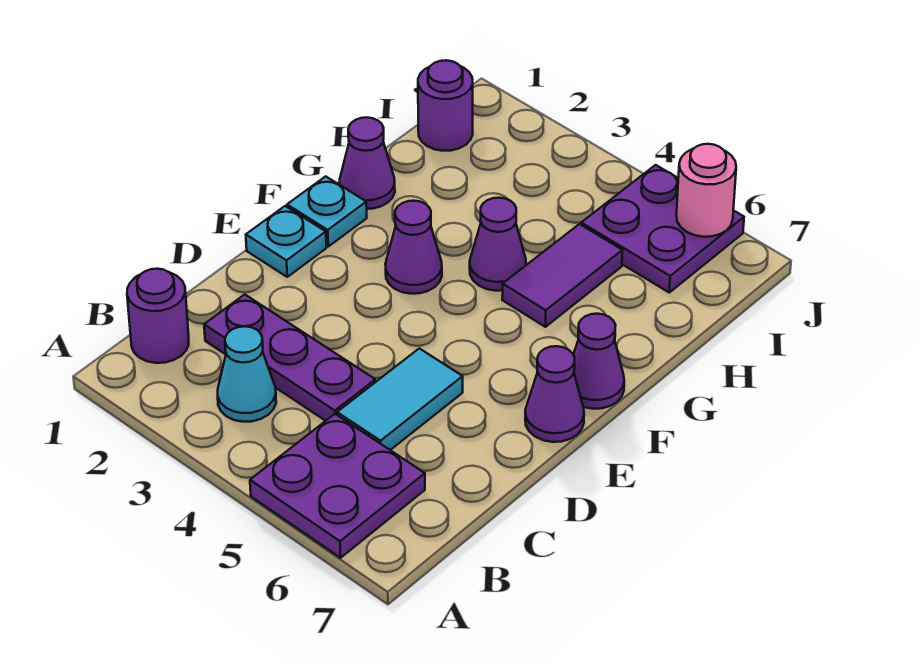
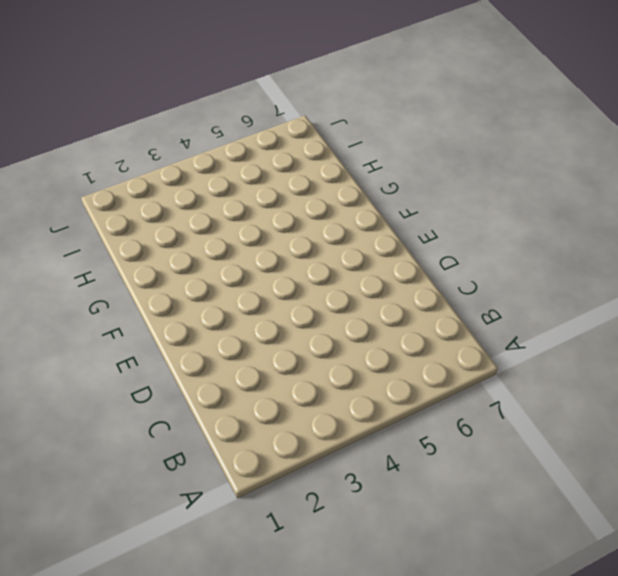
none -> purple 2x2 plate [250,414,425,558]
none -> purple 1x1 round brick [127,269,189,363]
none -> cyan 1x1 cone [218,326,276,422]

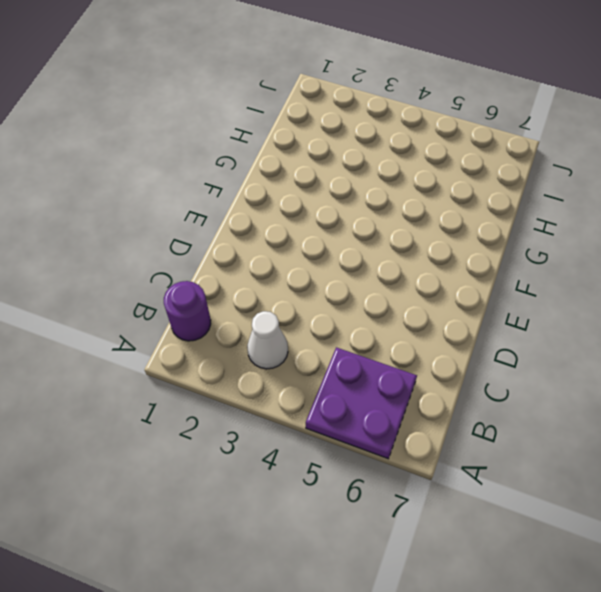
white 1x1 cone [247,311,288,369] -> cyan 1x1 cone [218,326,276,422]
none -> purple 1x3 plate [204,294,375,421]
none -> cyan 1x2 tile [337,348,463,450]
none -> cyan 1x1 plate [246,206,326,277]

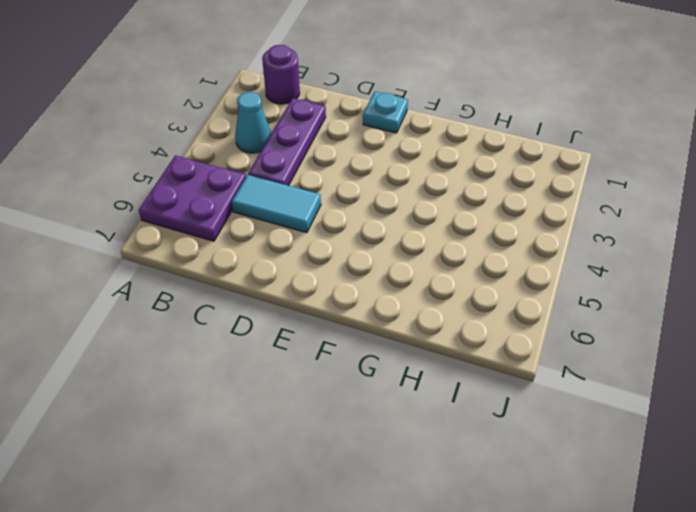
none -> purple 1x1 cone [525,346,584,442]
none -> cyan 1x1 plate [287,176,367,246]
none -> purple 1x1 cone [385,201,442,294]

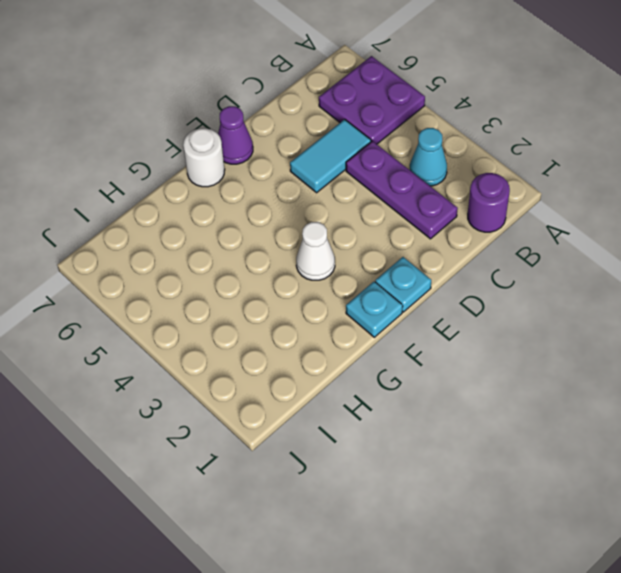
white 1x1 cone [296,222,335,280] -> purple 1x1 cone [385,201,442,294]
white 1x1 round brick [183,128,225,187] -> purple 1x1 cone [573,314,624,409]
none -> purple 1x1 cone [340,117,395,209]
none -> purple 1x1 cone [470,198,526,291]
none -> purple 1x2 tile [502,224,622,327]

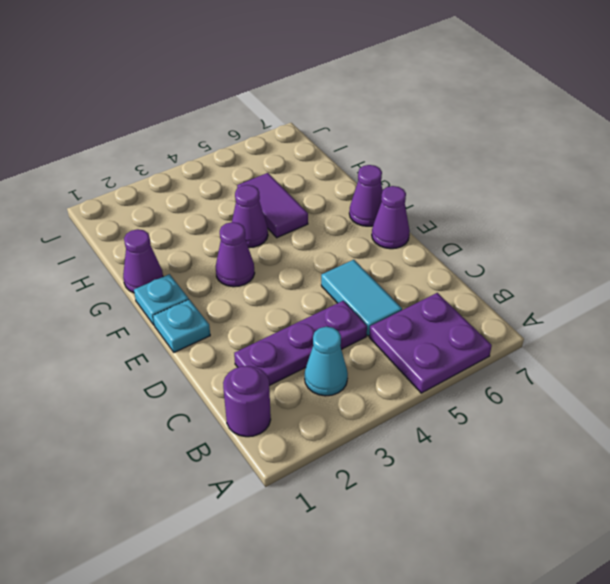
none -> purple 1x1 round brick [418,60,473,151]
none -> purple 2x2 plate [581,165,744,292]
none -> pink 1x1 round brick [676,144,736,237]

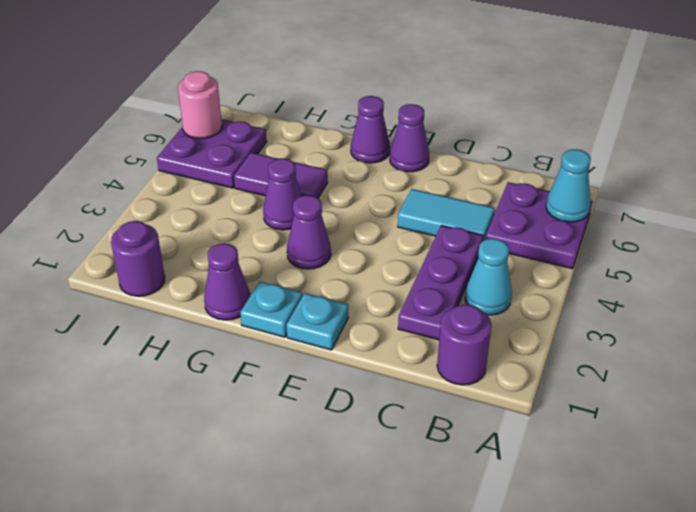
cyan 1x1 cone [546,149,591,222] -> none

